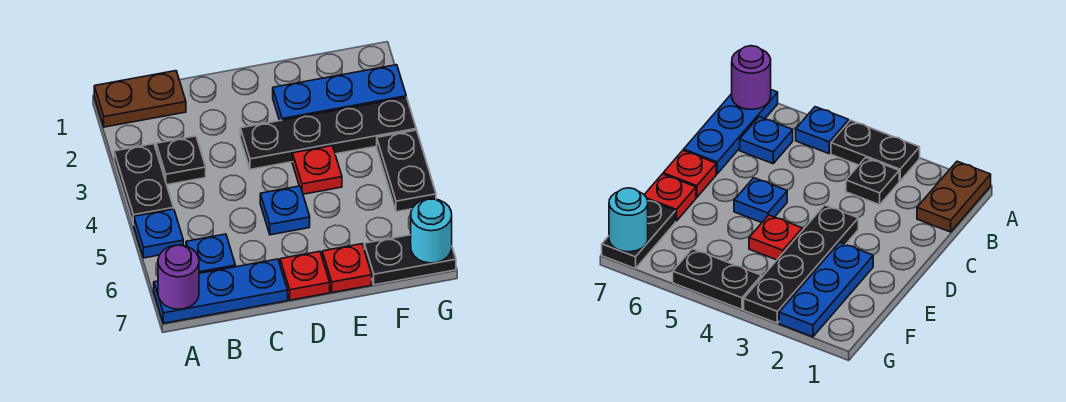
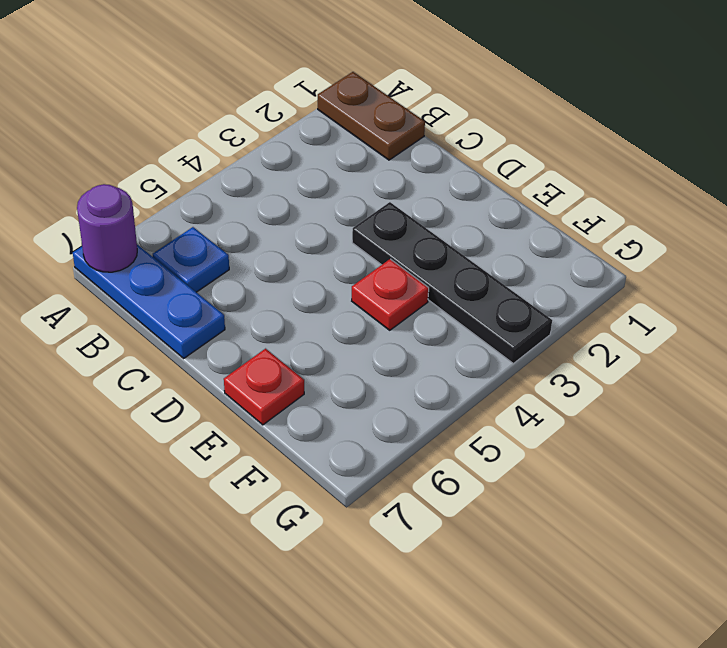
none -> black 1x2 plate [114,144,174,225]
none -> blue 1x1 plate [134,209,183,258]
none -> black 1x1 plate [156,136,206,185]

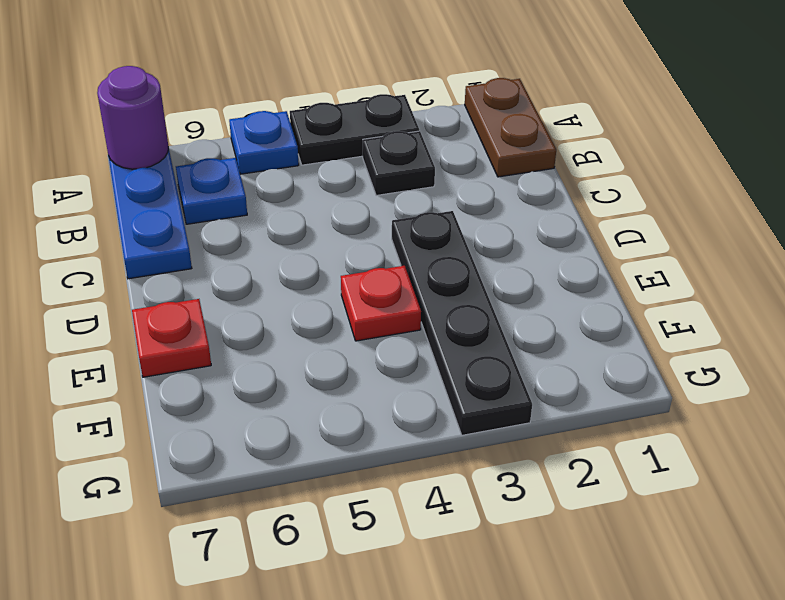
none -> blue 1x1 plate [260,186,310,235]
none -> red 1x1 plate [280,251,330,300]
none -> blue 1x3 plate [273,65,406,121]

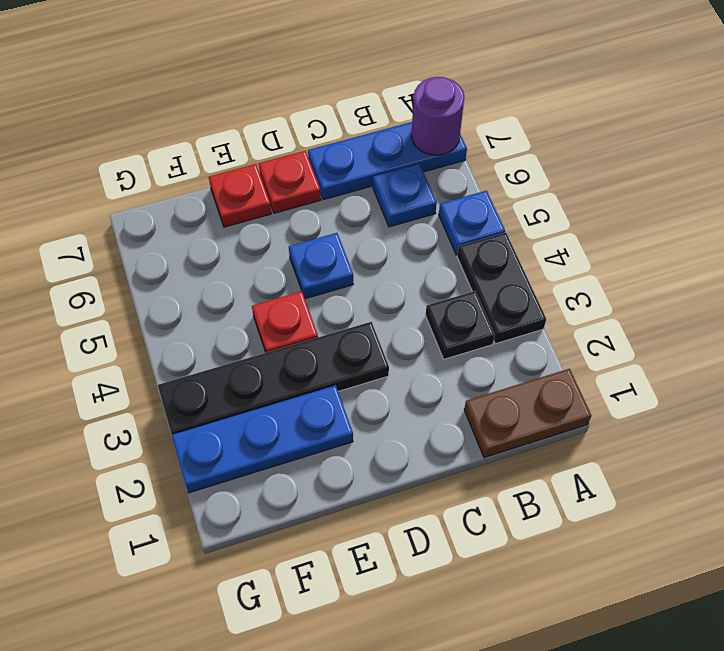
none -> black 1x2 plate [364,235,456,285]
none -> black 1x2 plate [377,130,436,212]
none -> cyan 1x1 round brick [411,199,452,263]

